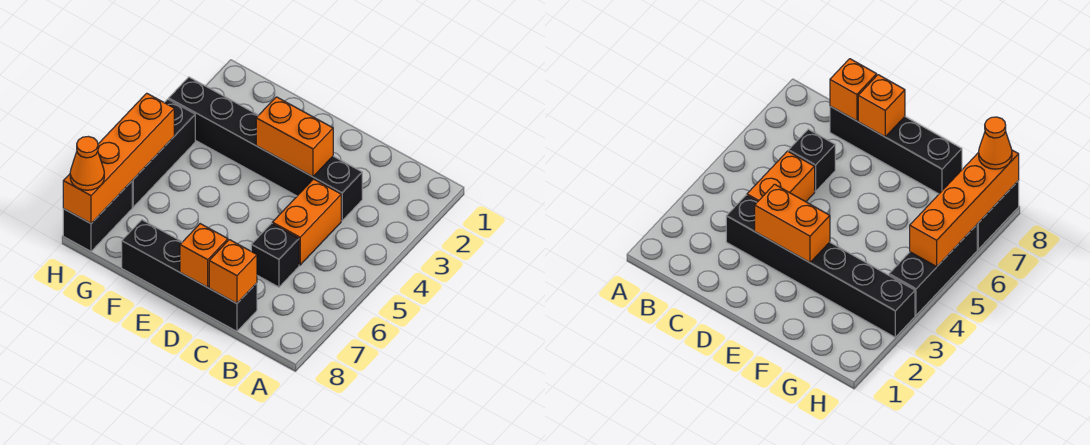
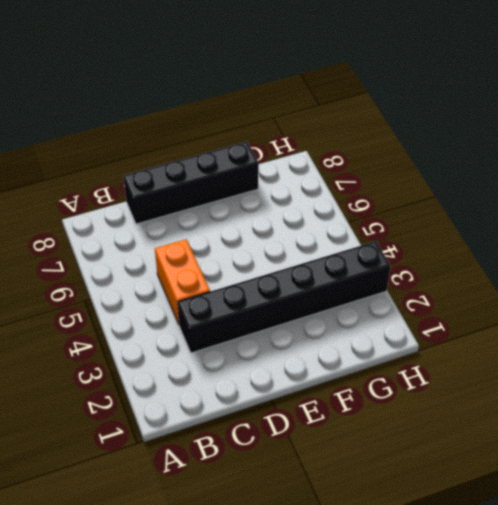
none -> black 1x1 brick [251,224,299,287]
none -> black 1x3 brick [132,99,195,207]

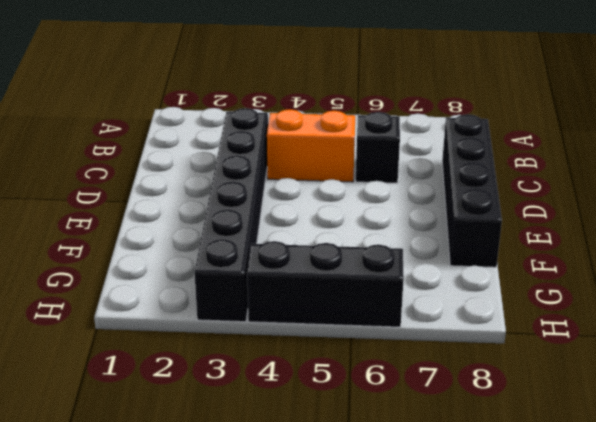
none -> black 1x2 brick [63,181,132,251]
none -> orange 1x1 brick [209,240,257,303]

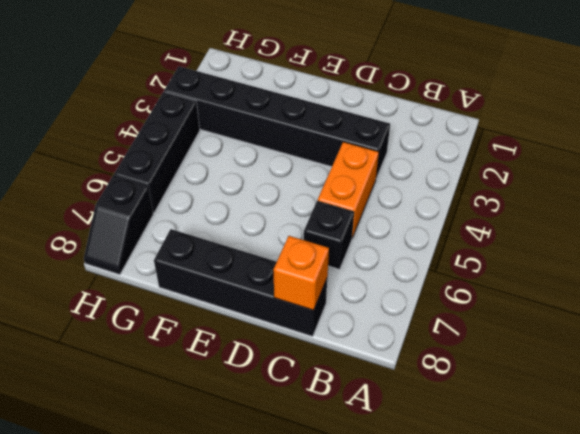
black 1x2 slope [84,175,153,275] -> black 1x2 brick [63,181,132,251]
none -> orange 1x2 brick [256,97,333,177]
none -> orange 1x1 brick [180,224,228,287]

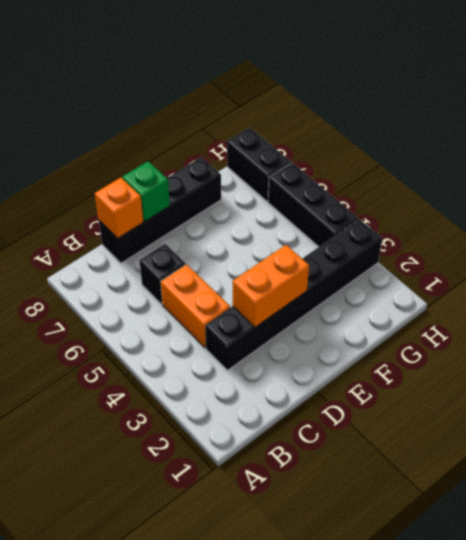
green 1x1 brick [122,161,170,221] -> orange 1x1 brick [180,224,228,287]
none -> orange 1x4 brick [63,93,174,223]
none -> orange 1x1 cone [70,136,104,190]

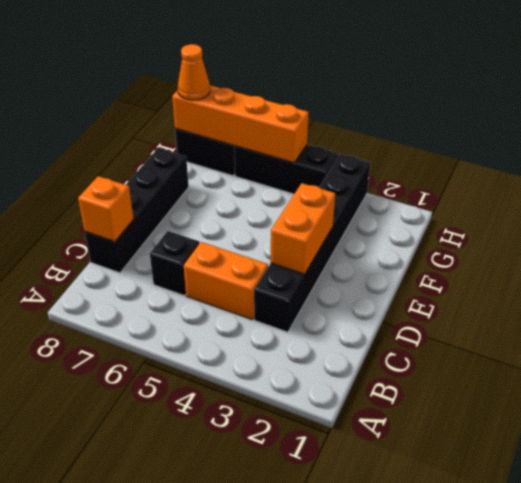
none -> orange 1x1 brick [180,224,228,287]

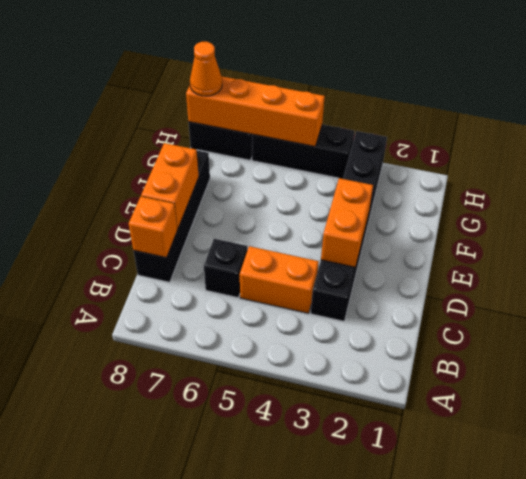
orange 1x2 brick [141,143,199,229] -> orange 1x1 brick [180,224,228,287]

